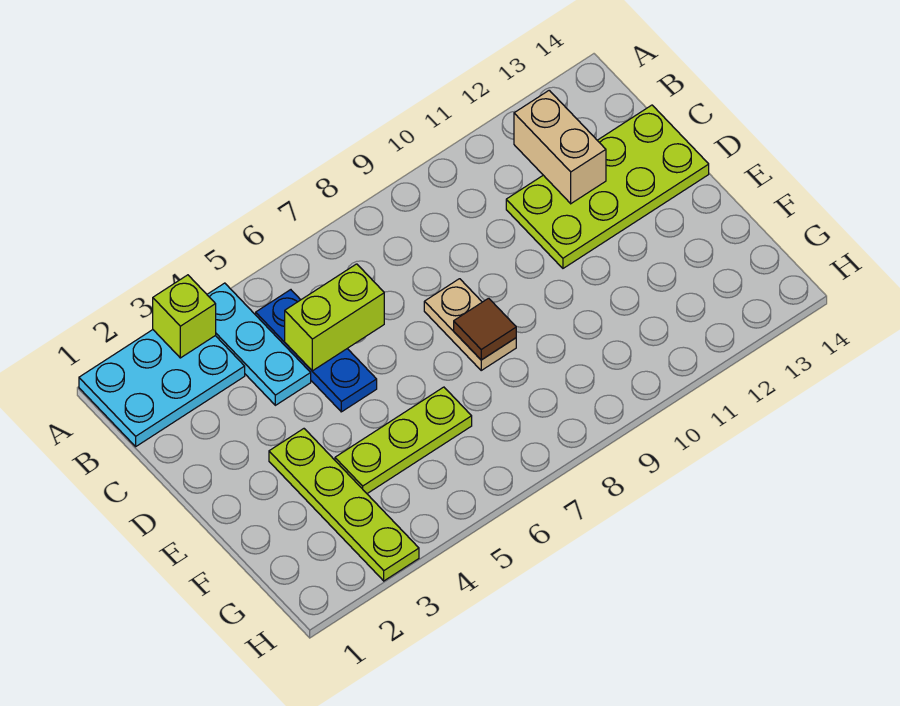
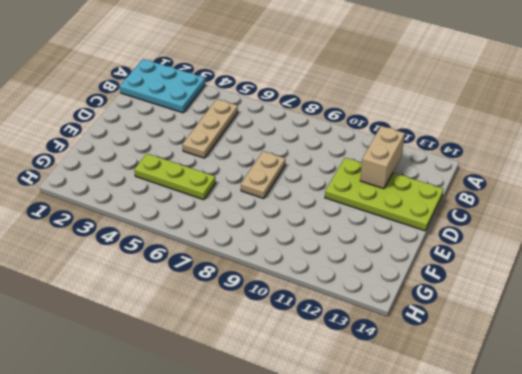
tan 1x3 plate [182,99,238,158] -> blue 1x3 plate [256,290,377,412]
none -> cyan 1x3 plate [207,283,311,405]
none -> lime 1x4 plate [269,429,419,581]

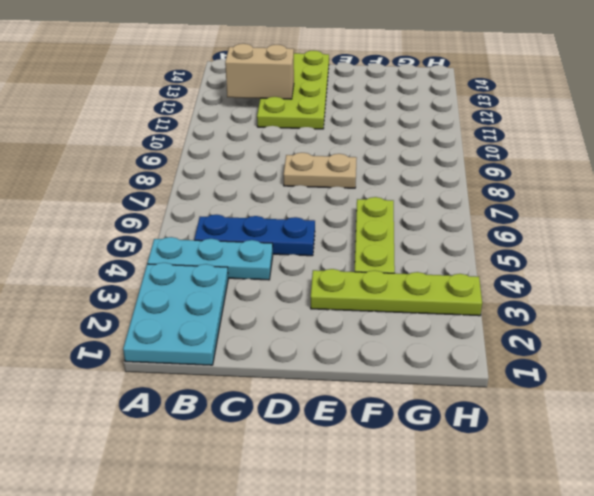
none -> lime 1x1 brick [153,275,216,358]
none -> lime 1x2 brick [285,264,384,371]

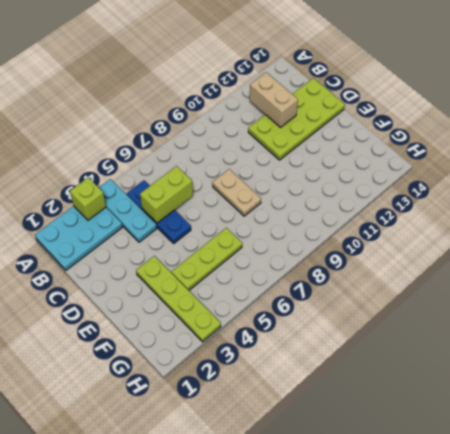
none -> brown 1x1 tile [454,298,516,360]

